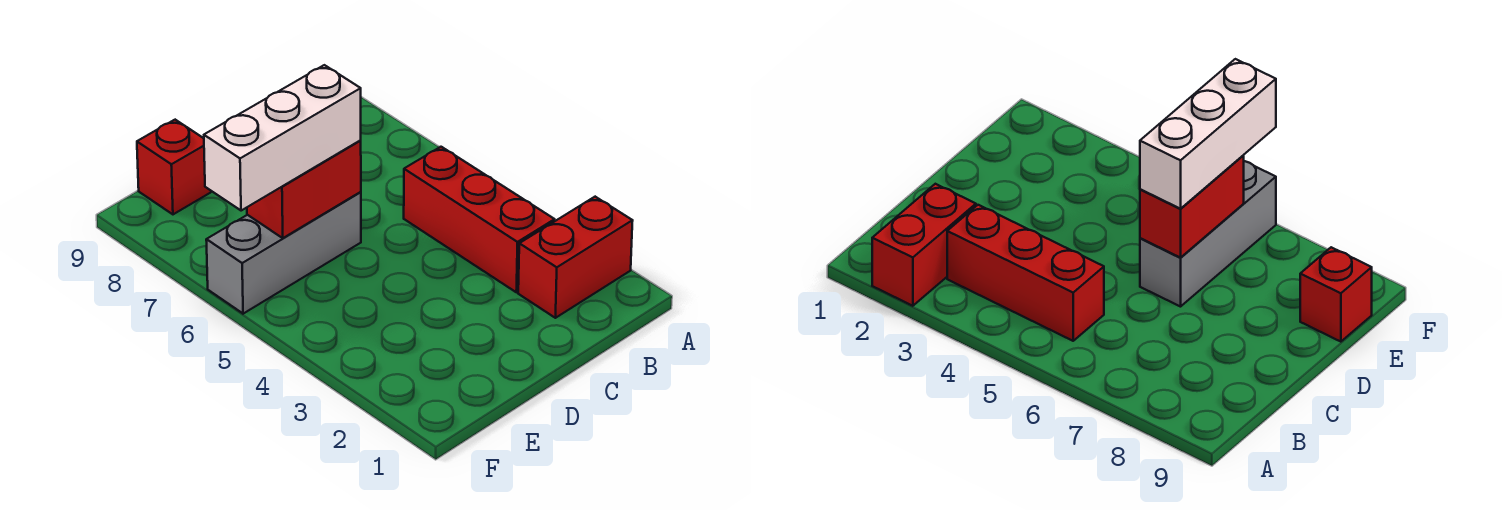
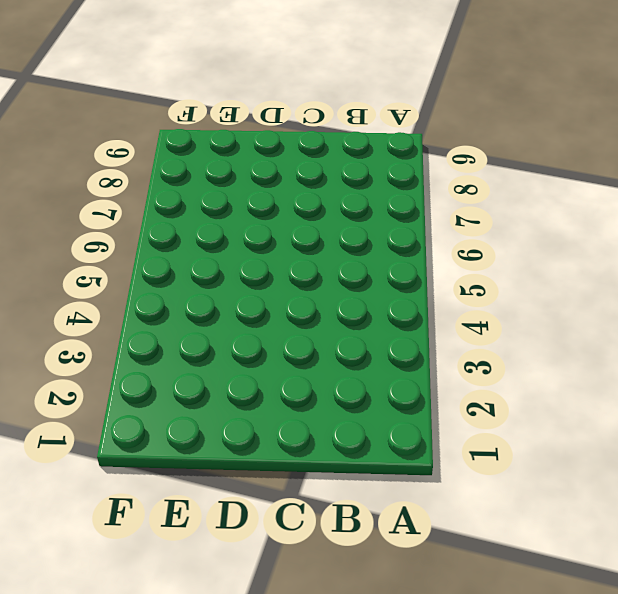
none -> red 1x2 brick [518,197,633,318]
none -> red 1x3 brick [404,147,555,292]

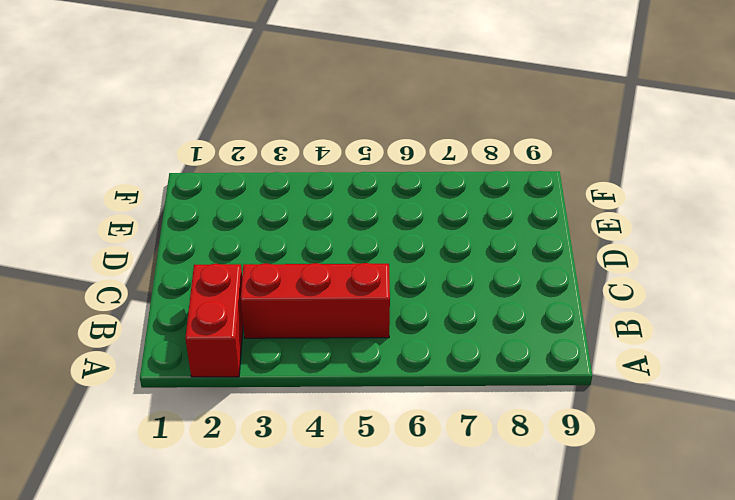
none -> grey 1x3 brick [206,192,361,314]
none -> red 1x1 brick [137,120,211,214]

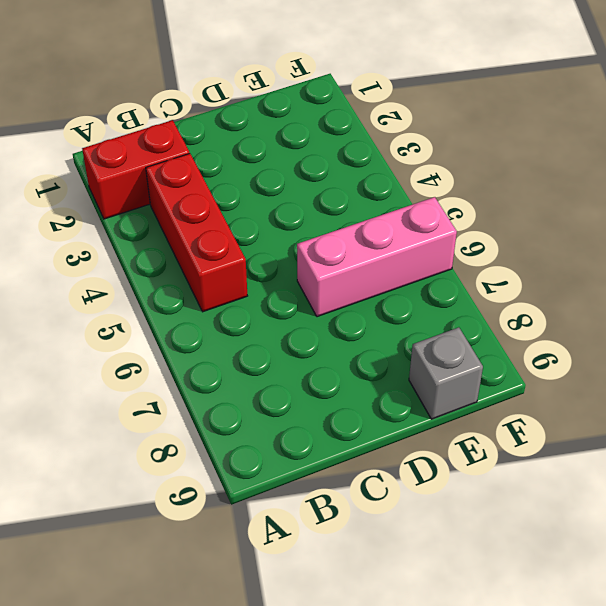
pink 1x3 brick [297,197,457,317] -> grey 1x3 brick [206,192,361,314]
grey 1x1 brick [409,327,483,419] -> red 1x1 brick [137,120,211,214]
none -> red 1x2 brick [247,140,361,238]
none -> white 1x3 brick [204,65,361,211]

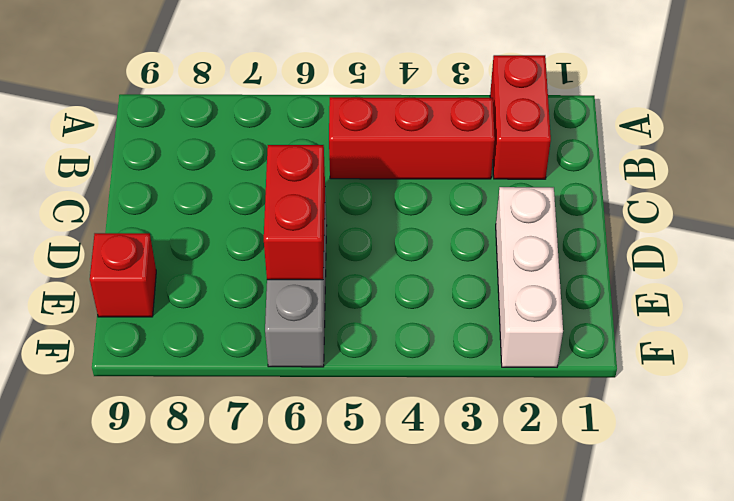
white 1x3 brick [496,187,563,367] -> white 1x3 brick moved to [204,65,361,211]

